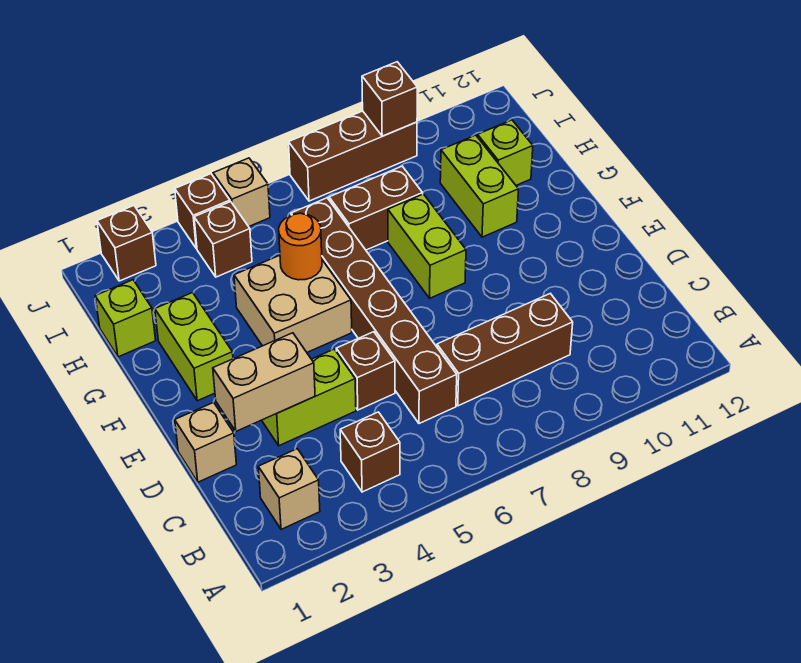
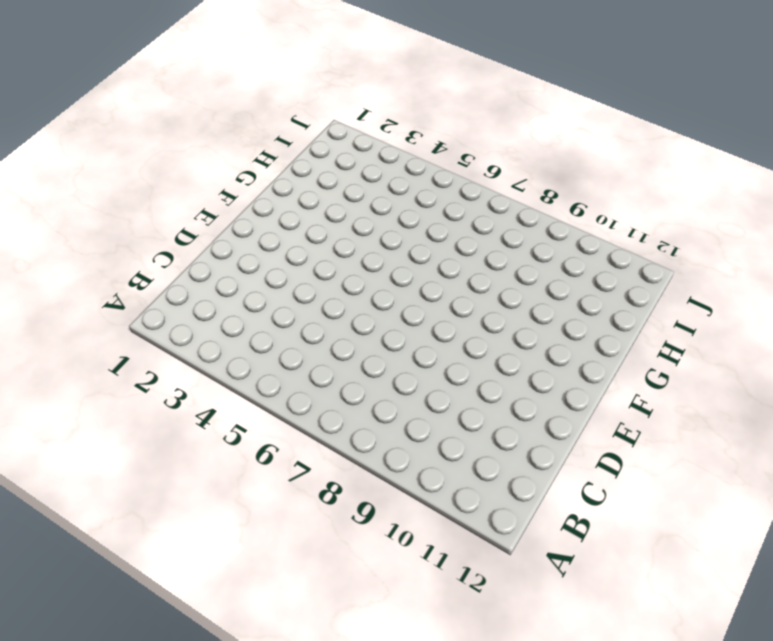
none -> tan 1x1 brick [258,449,320,529]
none -> brown 1x1 brick [340,412,400,492]
none -> brown 1x6 brick [291,198,457,424]

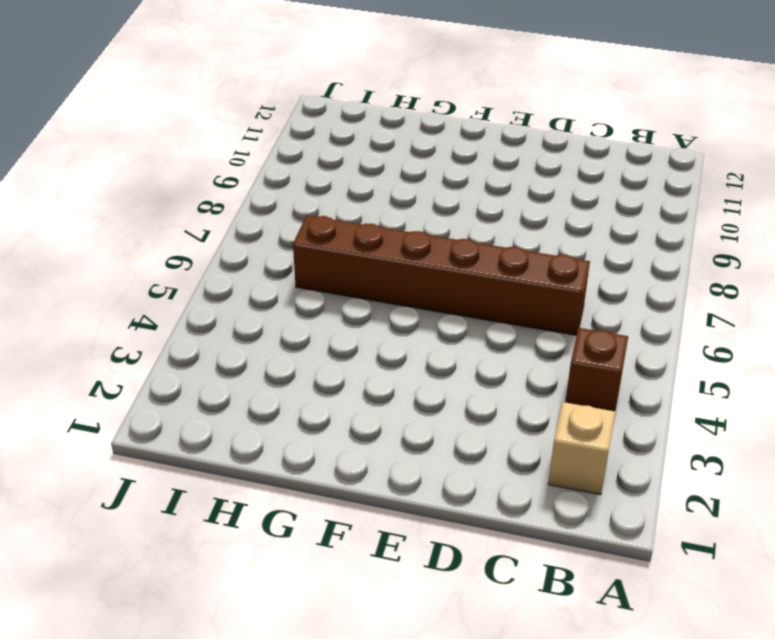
none -> brown 1x3 brick [437,294,573,406]
none -> tan 1x1 brick [175,402,236,482]
none -> lime 1x2 brick [262,349,356,446]

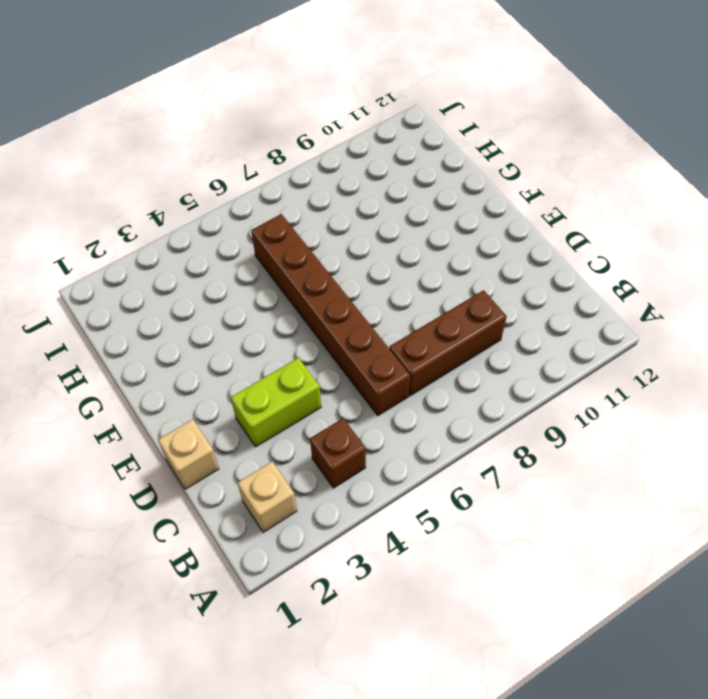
none -> brown 1x1 brick [336,332,395,410]
none -> lime 1x2 brick [155,293,233,401]
none -> tan 2x2 brick [234,255,352,352]

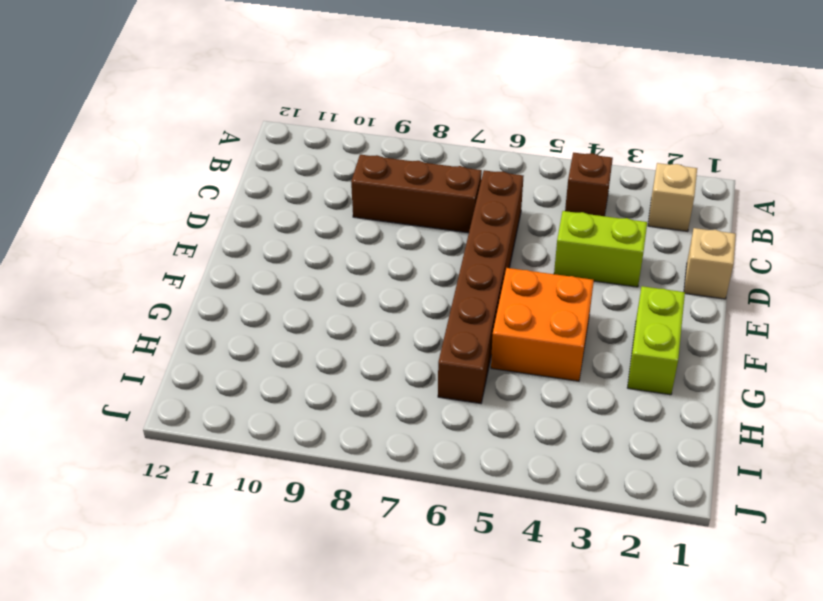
orange 2x2 brick [491,268,594,381] -> tan 2x2 brick [234,255,352,352]
none -> brown 1x1 brick [336,332,395,410]
none -> lime 1x2 brick [388,194,466,298]
none -> lime 1x2 brick [440,135,518,237]

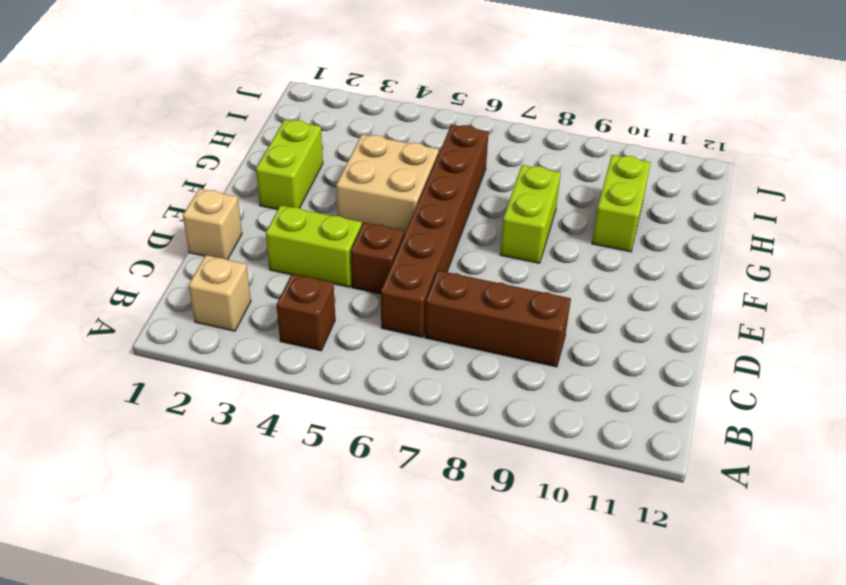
none -> lime 1x1 brick [95,280,156,357]
none -> brown 1x2 brick [329,166,423,250]
none -> lime 1x1 brick [478,120,533,185]

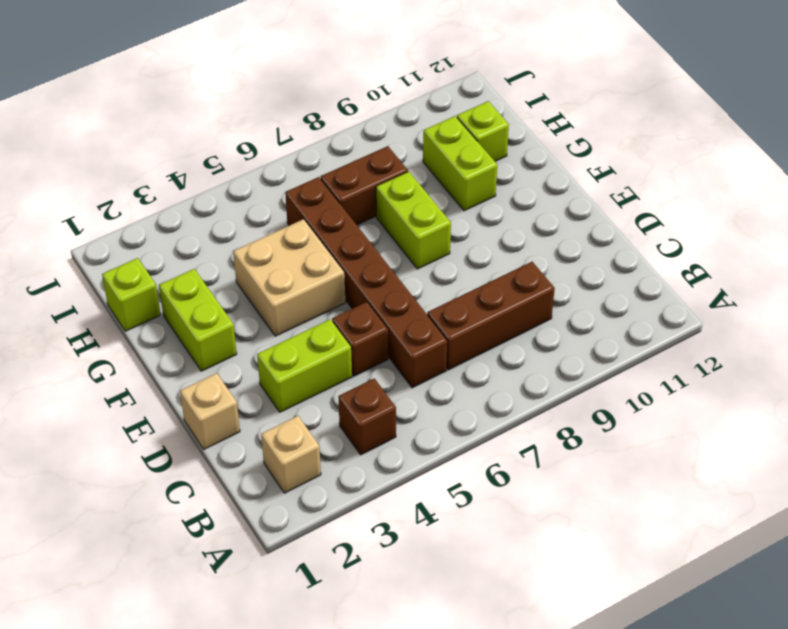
none -> brown 1x1 brick [194,202,252,277]
none -> brown 1x1 brick [97,206,156,281]
none -> brown 1x1 brick [175,174,230,249]

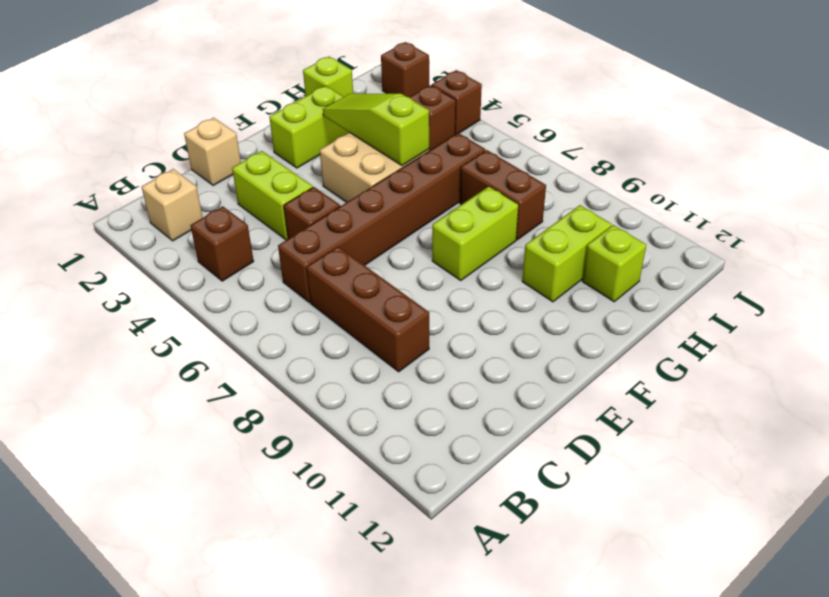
lime 1x3 slope [323,94,429,166] -> orange 1x1 round brick [279,213,322,280]
none -> tan 1x1 brick [213,158,270,227]
none -> brown 1x3 brick [289,111,417,201]
none -> tan 1x2 brick [213,333,315,431]

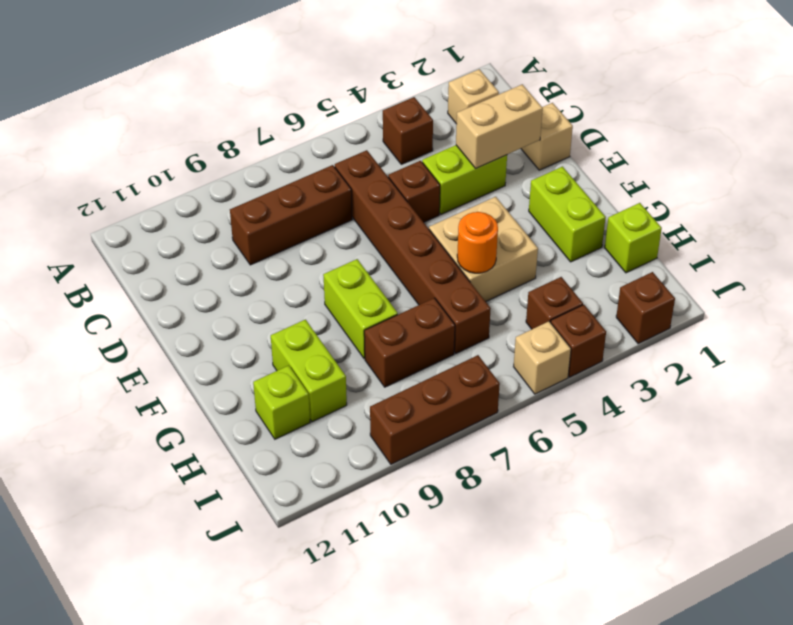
none -> brown 1x1 brick [362,62,417,136]

